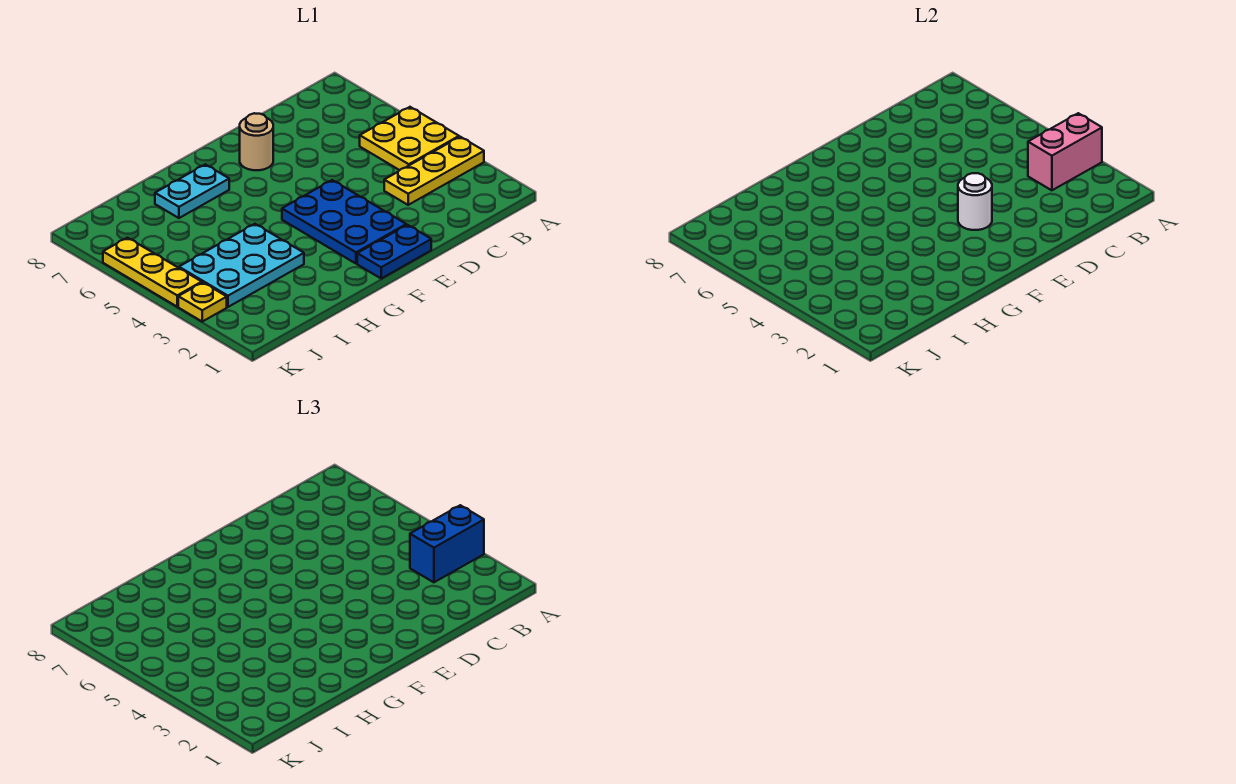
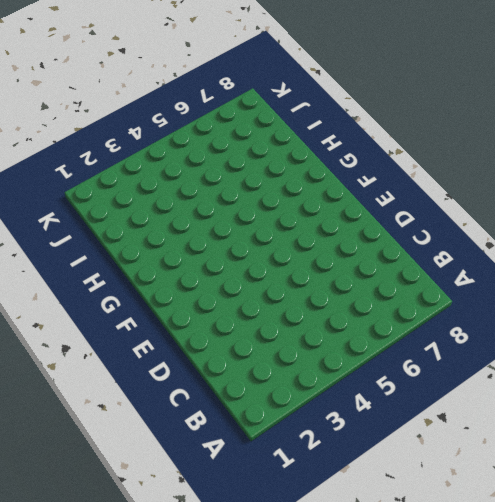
none -> yellow 1x3 plate [384,137,484,205]
none -> yellow 2x2 plate [360,107,459,170]
none -> blue 1x2 plate [357,225,431,278]

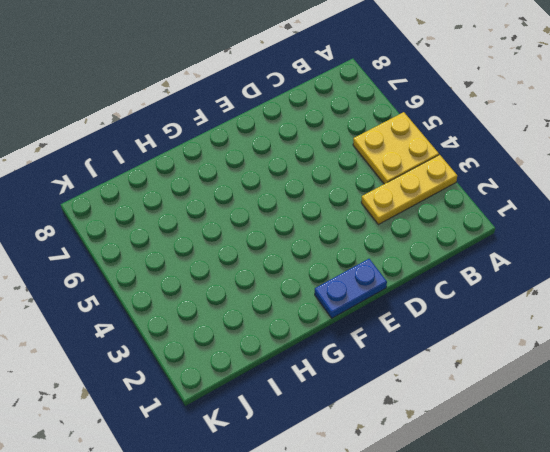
none -> blue 2x3 plate [282,180,406,264]
none -> tan 1x1 round brick [240,113,273,170]
none -> cyan 1x2 plate [155,164,229,218]

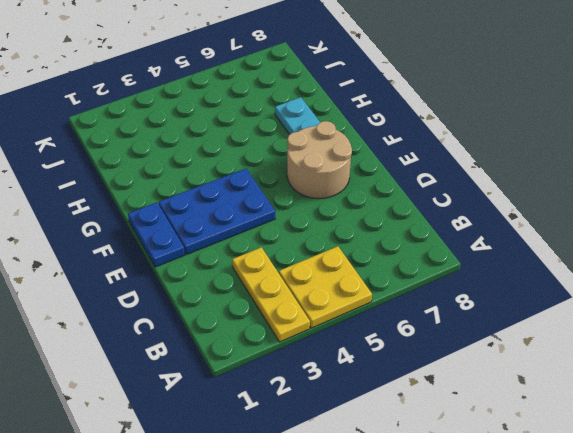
tan 2x2 round brick [287,121,352,199] -> tan 1x1 round brick [240,113,273,170]
none -> cyan 2x3 plate [179,224,304,307]
none -> yellow 1x1 plate [178,283,227,321]
none -> yellow 1x3 plate [103,238,202,307]

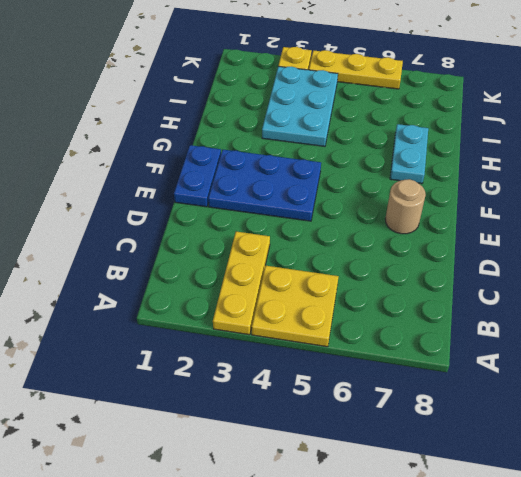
none -> pink 1x2 brick [1028,113,1102,190]
none -> white 1x1 round brick [958,173,992,230]
none -> blue 1x2 brick [410,505,484,582]

